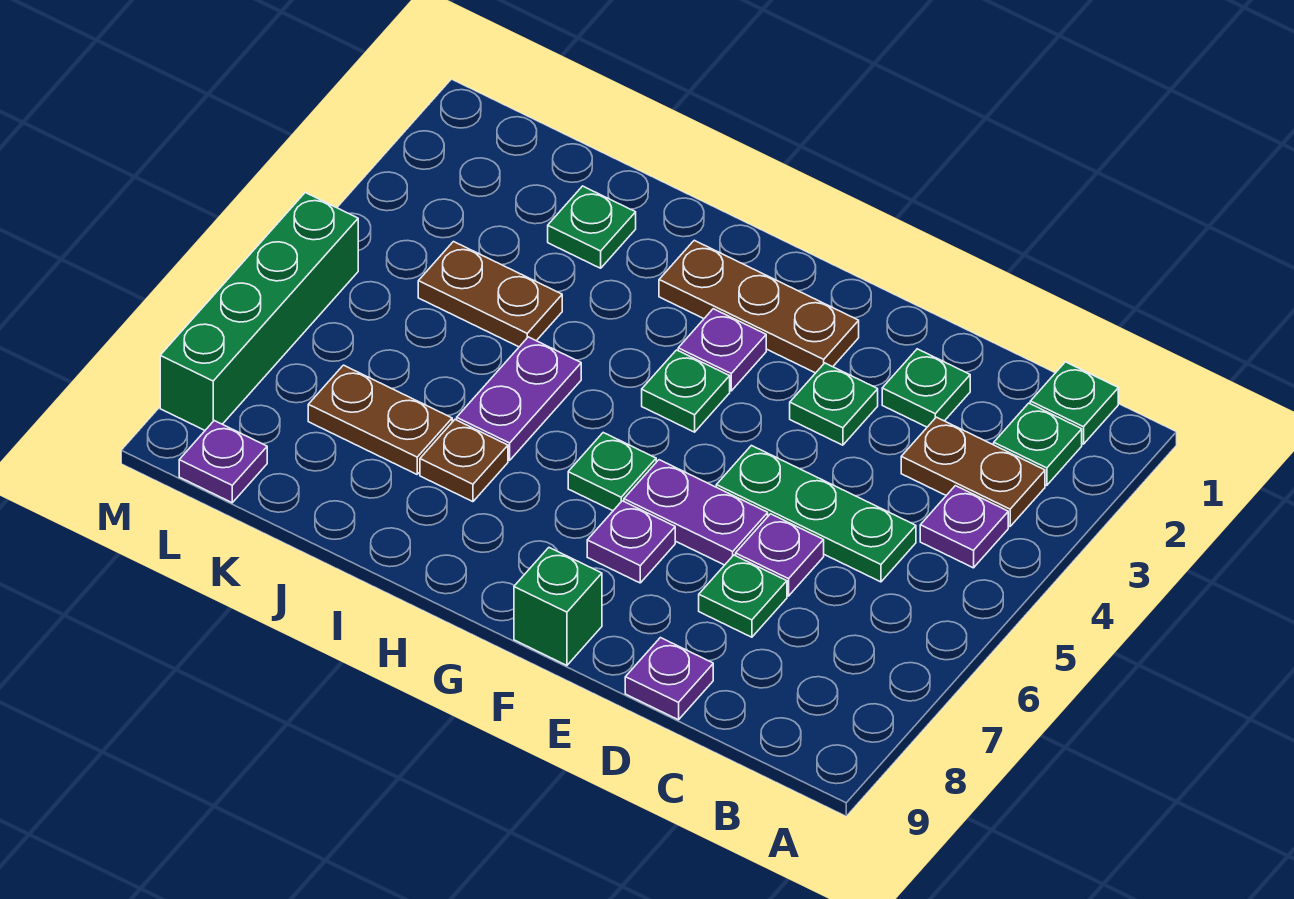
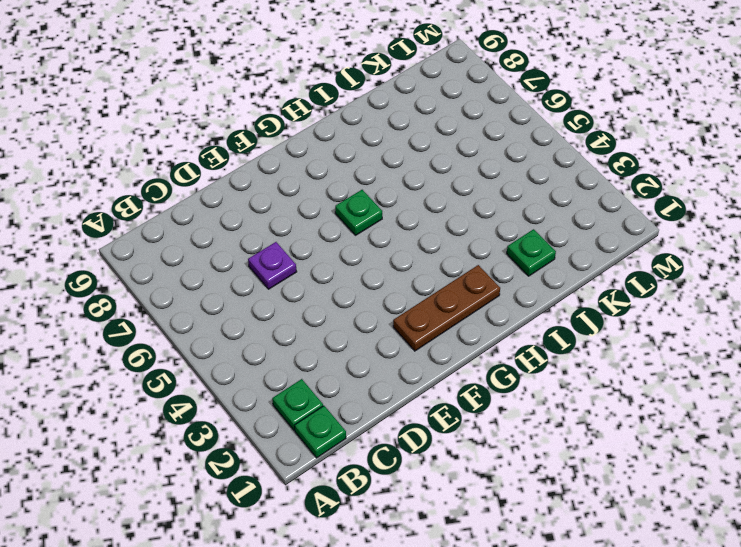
none -> brown 1x2 plate [901,417,1045,526]
none -> purple 1x1 plate [920,486,1008,568]
none -> green 1x3 plate [716,446,916,582]

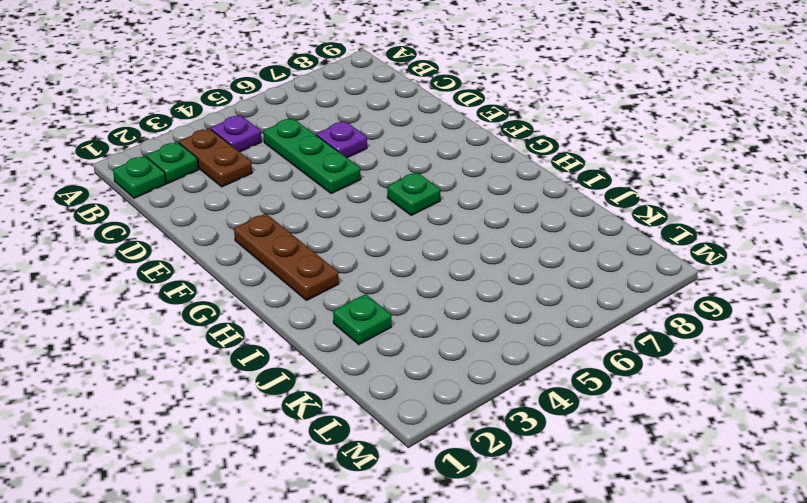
none -> green 1x1 plate [882,349,970,427]
none -> green 1x1 plate [699,555,787,637]
none -> purple 1x1 plate [625,638,713,720]

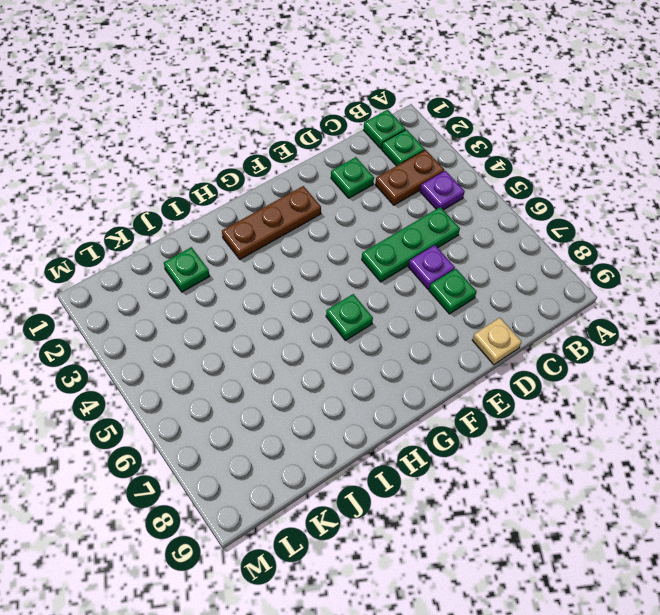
tan 1x1 plate [472,318,522,365] -> purple 1x1 plate [625,638,713,720]
none -> green 1x1 plate [790,363,878,445]
none -> purple 1x2 plate [624,460,768,565]
none -> purple 1x1 plate [587,501,675,583]

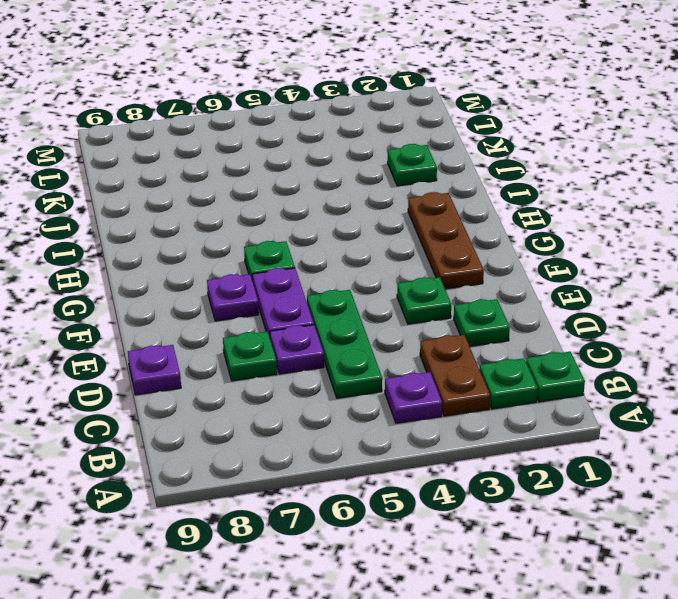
none -> green 1x1 brick [514,548,602,665]
none -> purple 1x1 plate [678,309,766,391]
none -> green 1x1 plate [642,350,730,432]

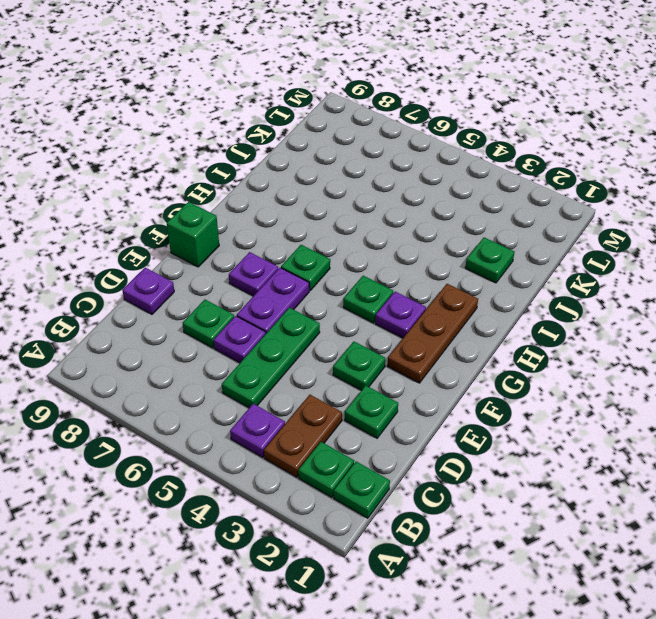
none -> purple 1x2 plate [457,337,581,460]
none -> brown 1x1 plate [420,420,508,502]
none -> brown 1x2 plate [418,242,562,347]

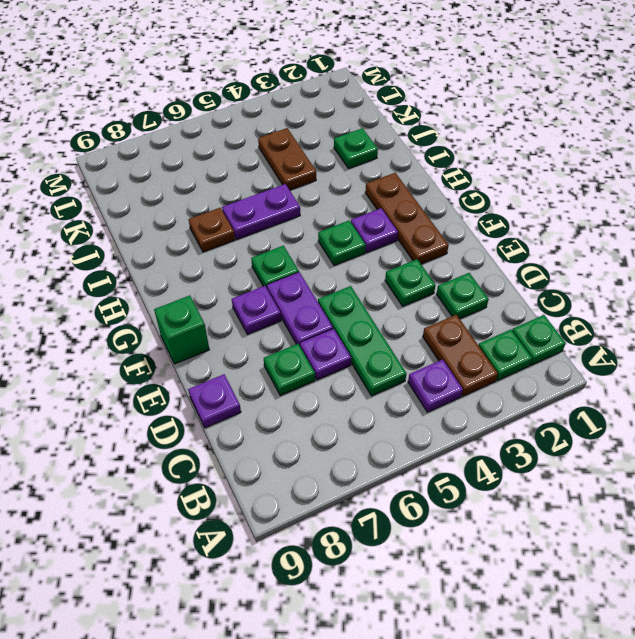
none -> brown 1x2 plate [308,365,452,474]
none -> purple 1x1 plate [179,421,267,503]
none -> green 1x4 brick [160,193,358,430]

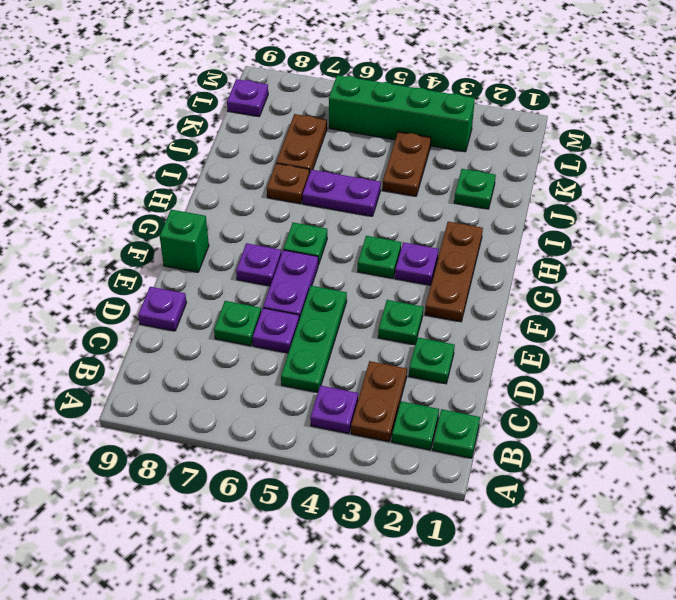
green 1x4 brick [329,75,475,152] -> green 1x4 brick moved to [160,193,358,430]

